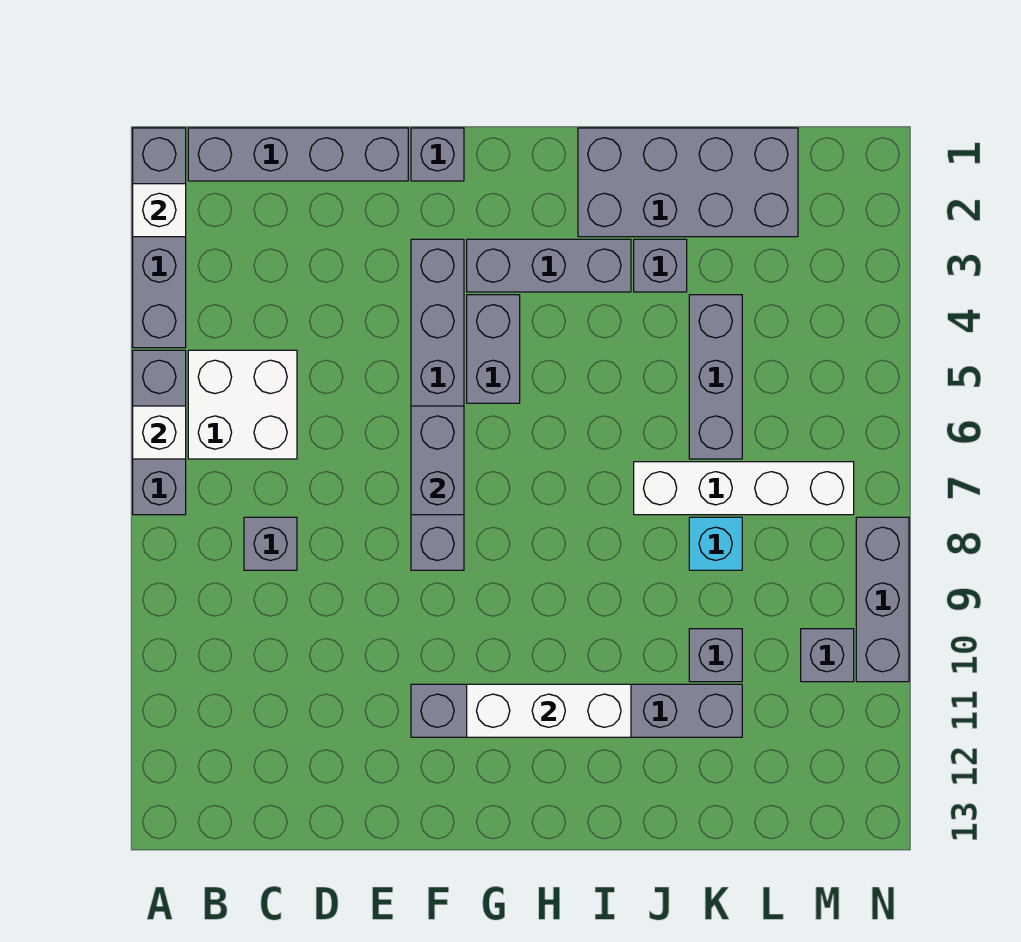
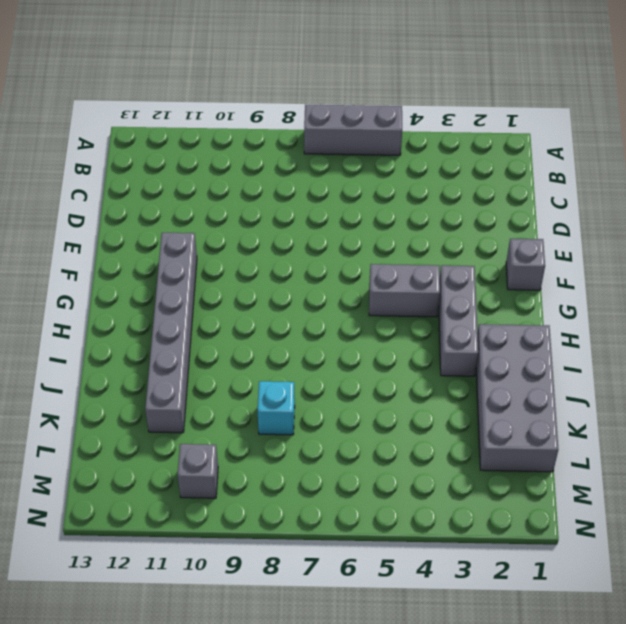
none -> grey 1x4 brick [133,128,186,348]
none -> grey 1x4 brick [188,128,408,181]
none -> white 2x2 brick [188,350,297,459]

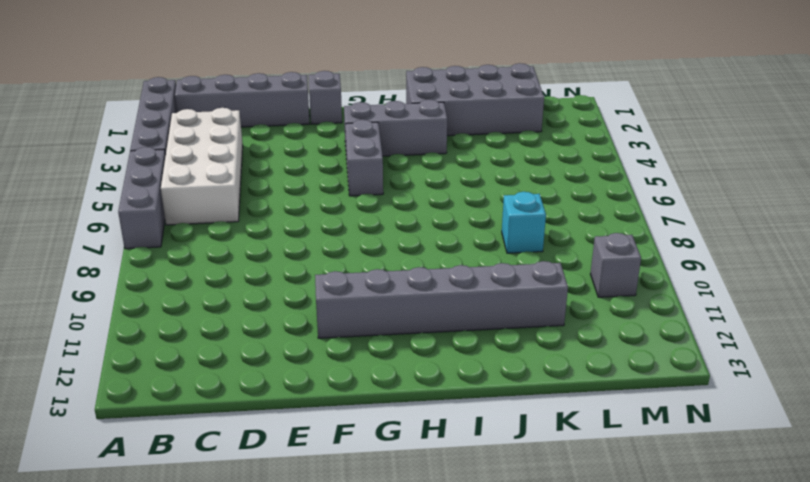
white 2x4 brick [161,108,243,225] -> white 2x2 brick [188,350,297,459]
none -> grey 1x1 brick [244,517,297,570]
none -> grey 1x6 brick [411,239,464,570]
none -> grey 1x1 brick [634,239,687,292]

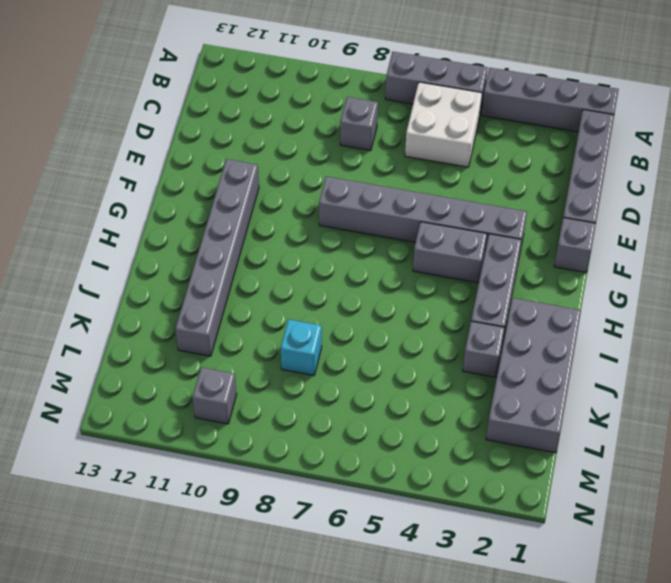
none -> white 1x4 brick [634,462,854,515]
none -> grey 1x3 brick [689,295,742,459]
none -> grey 1x1 brick [689,629,742,682]

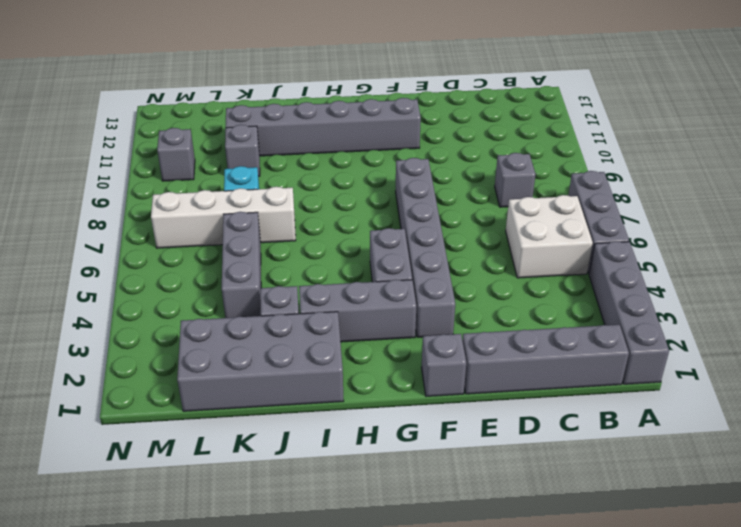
none -> grey 1x3 brick [856,517,909,682]
none -> white 1x1 brick [133,184,186,237]
none -> white 1x1 brick [133,406,186,459]

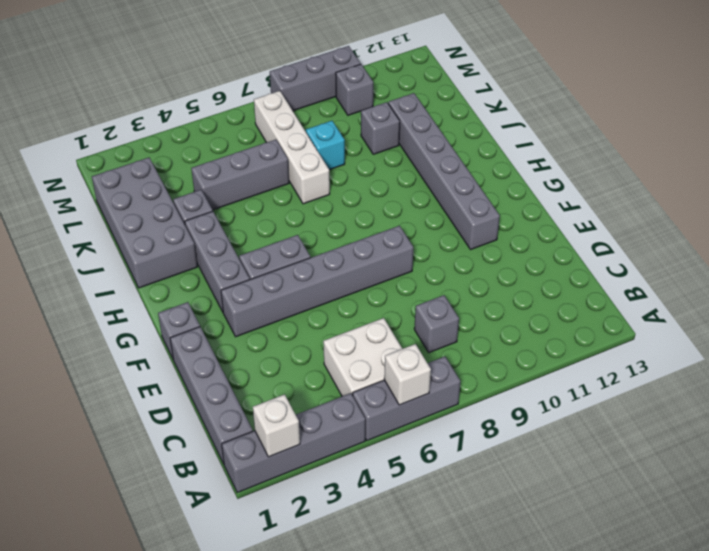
none -> grey 1x2 brick [411,406,464,515]
none -> white 1x3 brick [467,684,631,737]

